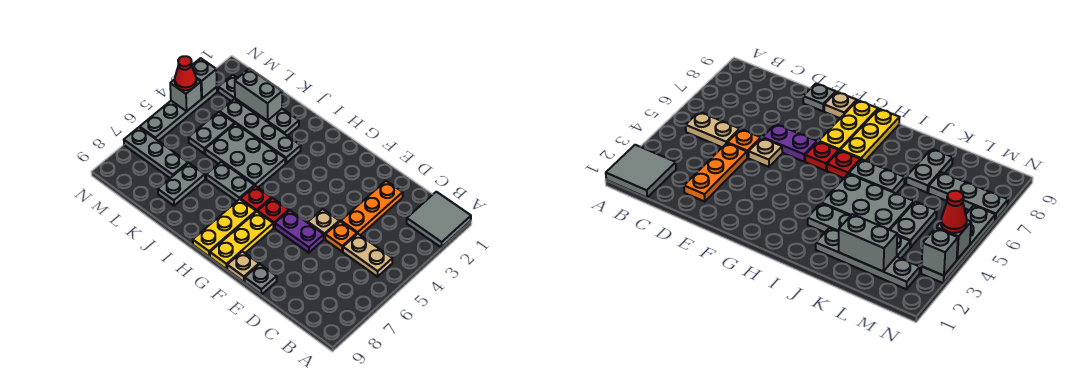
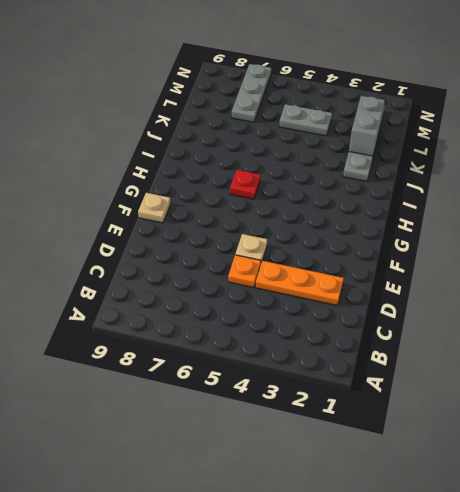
none -> grey 2x2 tile [407,192,471,247]
none -> tan 1x2 plate [343,234,392,277]
none -> purple 1x2 plate [275,210,324,253]

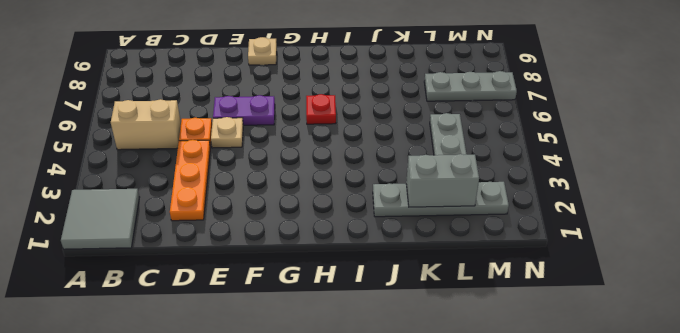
tan 1x2 brick [111,99,181,150] -> tan 1x2 plate [343,234,392,277]
none -> grey 1x1 plate [245,264,277,295]
none -> red 1x1 plate [258,198,289,228]
none -> yellow 1x3 plate [210,212,273,269]

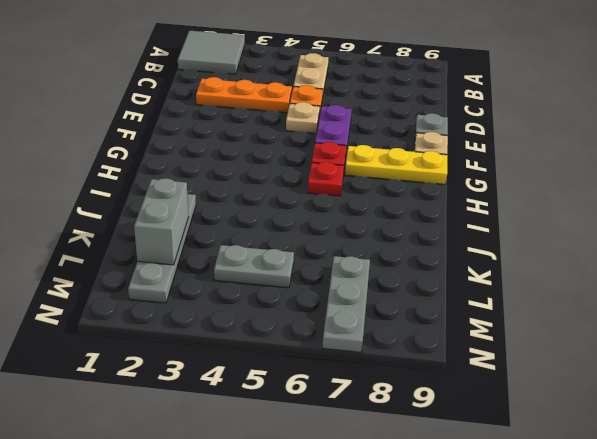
none -> yellow 1x3 plate [193,199,256,256]
none -> grey 1x4 plate [220,99,301,163]
none -> grey 2x3 plate [205,124,285,187]

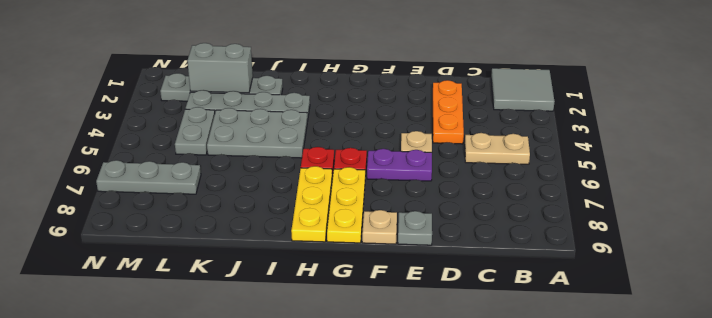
none -> orange 1x1 plate [325,221,357,251]
none -> grey 1x2 plate [206,162,254,201]
none -> grey 1x2 plate [158,163,205,206]

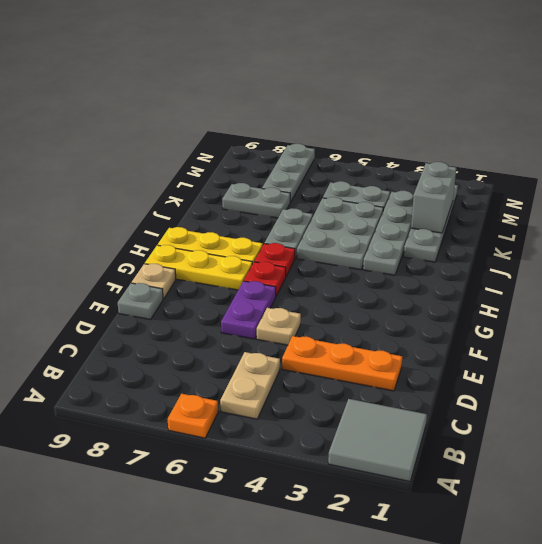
orange 1x1 plate [168,394,218,438] -> orange 1x1 plate moved to [325,221,357,251]
none -> grey 1x4 plate [140,87,217,141]
none -> grey 1x1 brick [192,58,217,98]
none -> grey 1x1 brick [170,79,201,111]

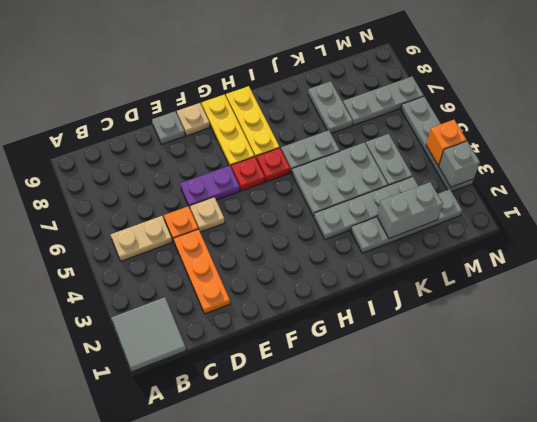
orange 1x1 brick [426,120,467,165] -> grey 1x1 brick [170,79,201,111]
none -> red 1x1 cone [175,56,196,90]

